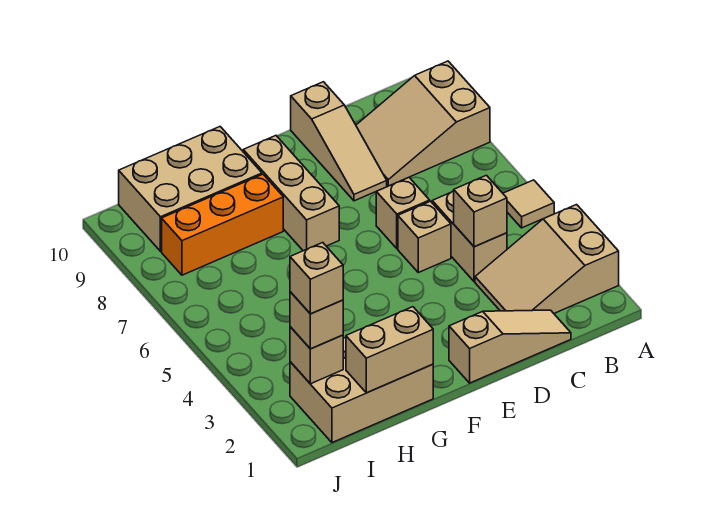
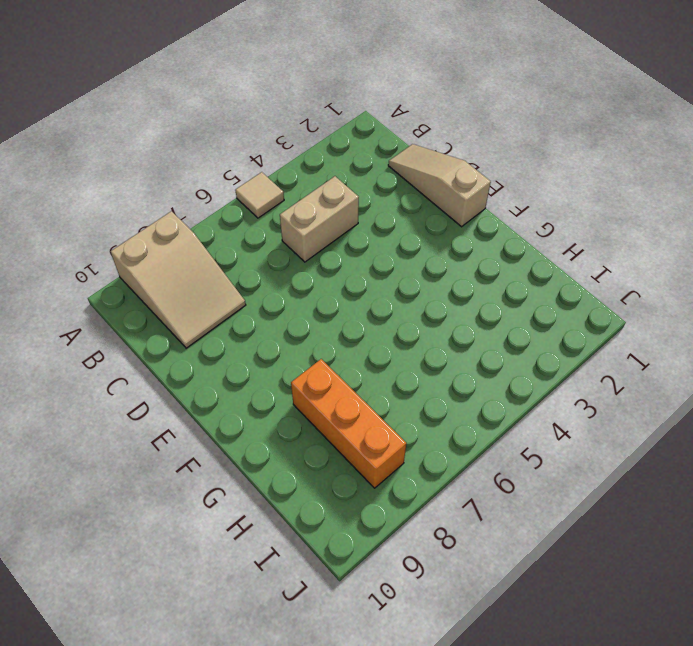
none -> tan 2x3 slope [475,205,619,313]
none -> tan 1x1 brick [398,201,451,273]
none -> tan 1x1 brick [376,177,430,249]

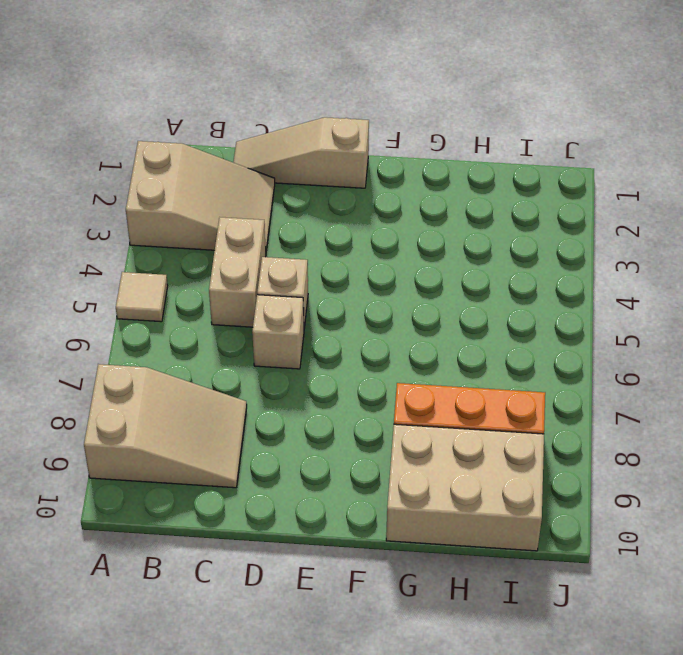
none -> tan 1x3 slope [291,82,387,201]
none -> tan 1x3 brick [243,136,339,251]
none -> tan 2x3 brick [290,337,433,443]

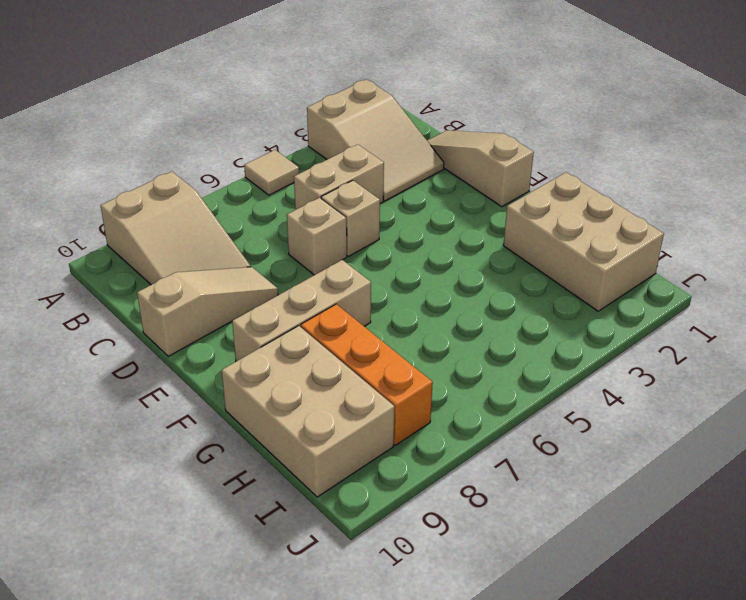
none -> tan 1x1 brick [454,175,507,247]
none -> tan 1x2 brick [346,307,433,393]
none -> tan 1x1 brick [290,327,343,384]

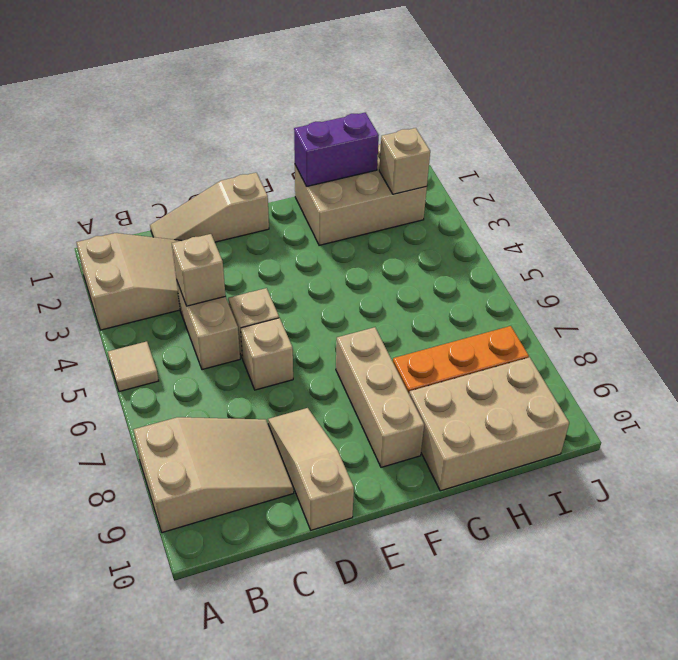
purple 1x2 brick [294,113,379,187] -> tan 1x2 brick [346,307,433,393]
none -> tan 1x1 brick [290,292,343,349]
none -> tan 1x1 brick [290,243,343,314]

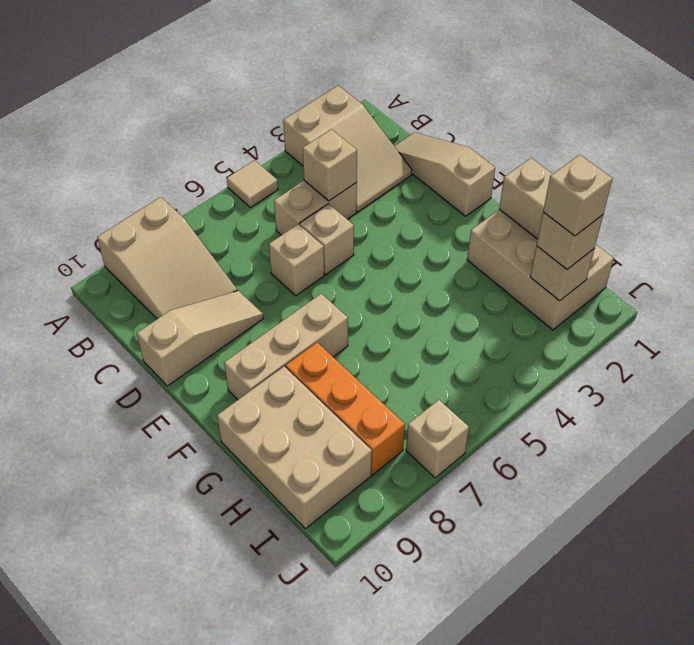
tan 1x1 brick [406,400,469,478] -> none

